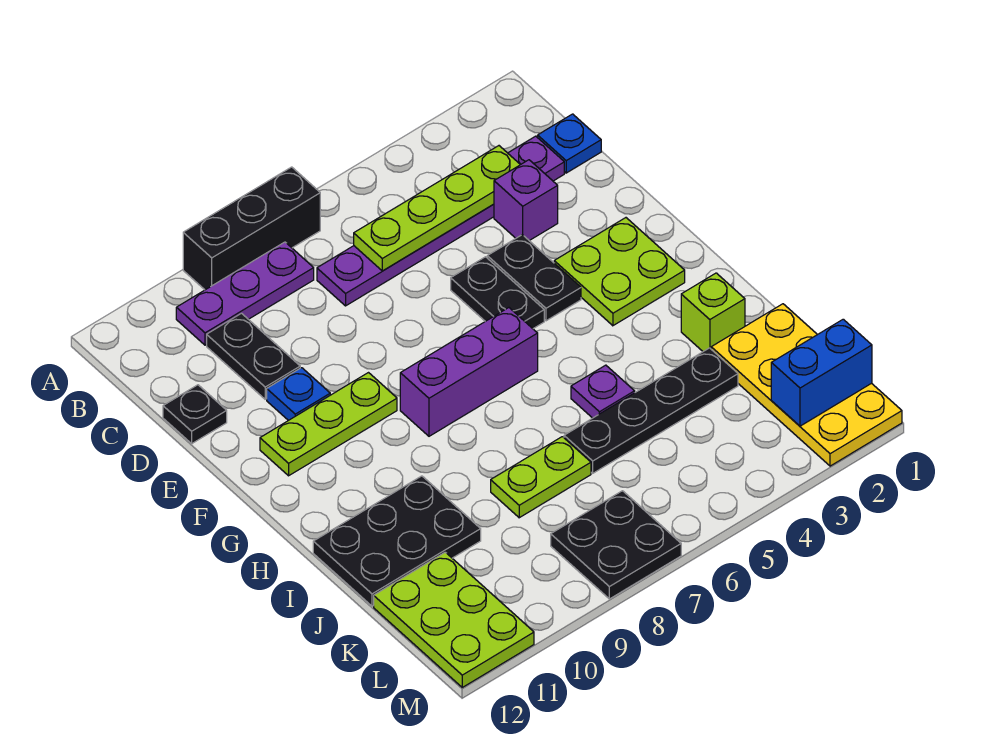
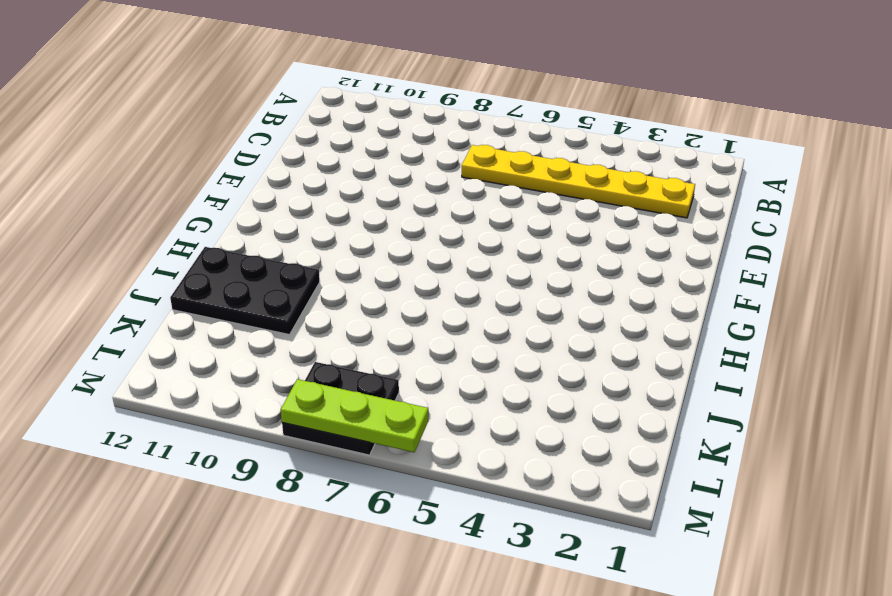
yellow 1x6 plate [462,145,695,218] -> purple 1x6 plate [317,136,564,306]
lime 1x3 plate [281,379,428,452] -> lime 1x3 plate moved to [260,373,397,476]
none -> black 1x3 brick [183,167,320,290]
none -> purple 1x3 plate [176,242,314,345]
none -> blue 1x1 plate [538,114,601,173]

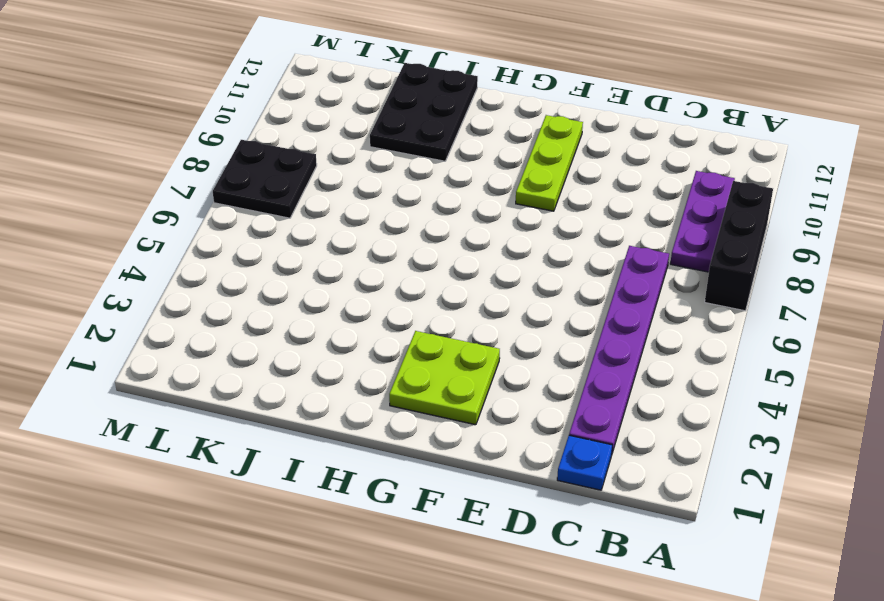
none -> black 1x2 plate [207,313,300,399]
none -> purple 1x1 brick [494,160,558,241]
none -> black 1x1 plate [163,385,227,444]

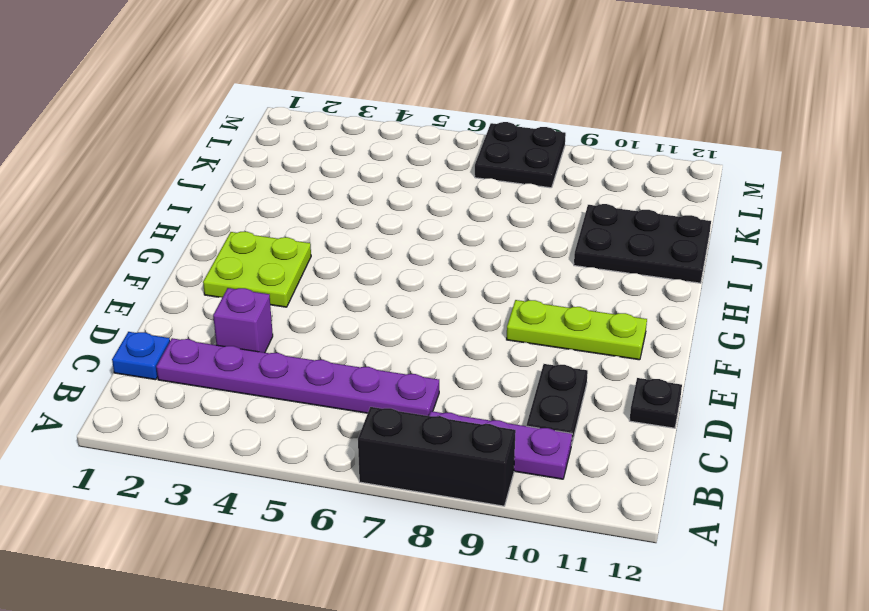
none -> black 1x2 plate [487,235,581,321]
none -> black 1x2 plate [451,257,544,329]
none -> blue 1x1 plate [267,368,330,421]

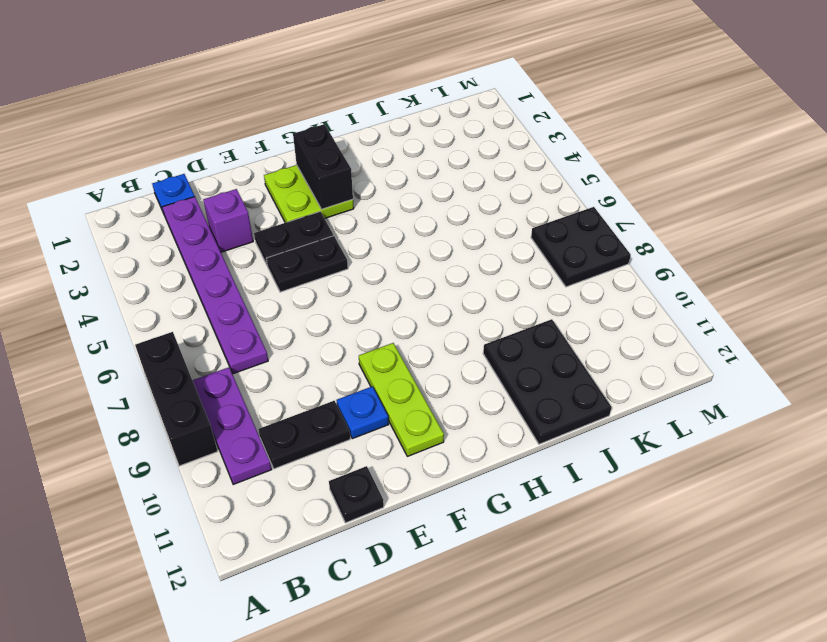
black 1x2 brick [293,124,353,209] -> none
none -> purple 1x3 brick [400,308,538,436]
none -> lime 1x1 brick [681,273,745,351]
none -> purple 1x1 plate [571,365,635,418]

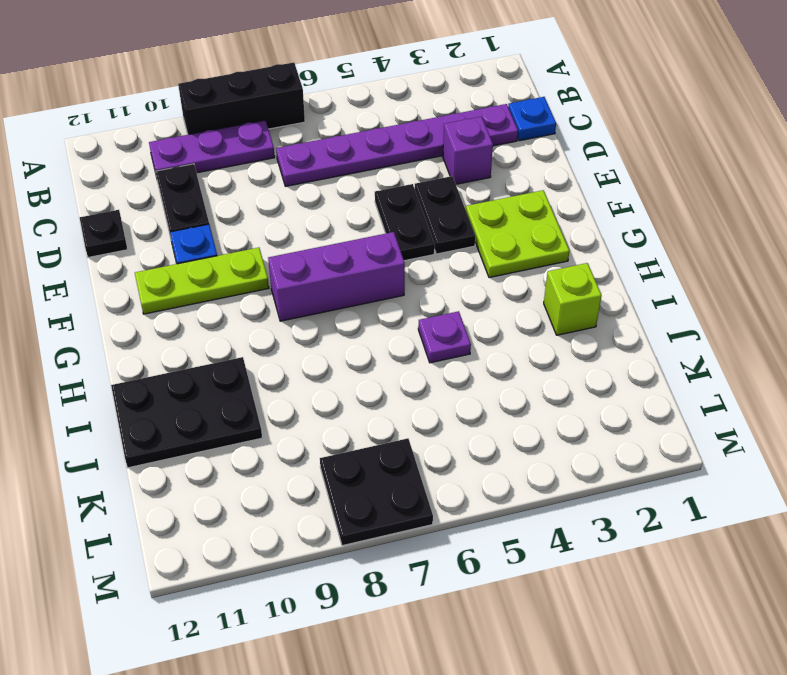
none -> yellow 2x4 plate [711,304,902,466]
none -> black 1x4 plate [564,348,738,473]
none -> lime 1x2 plate [491,437,591,518]

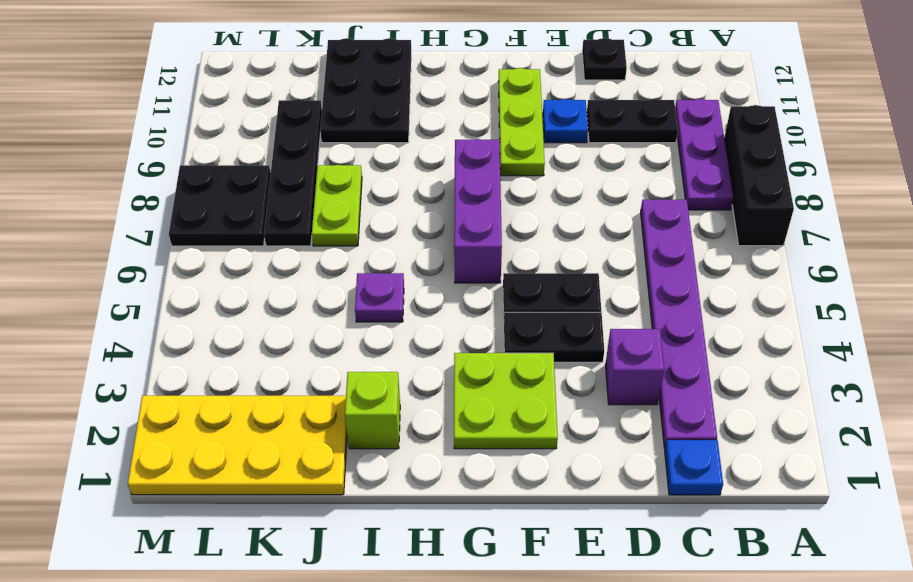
black 1x4 plate [264,99,322,246] -> black 1x4 plate moved to [564,348,738,473]
none -> lime 2x3 plate [374,552,534,687]
none -> lime 1x4 plate [354,146,520,271]
none -> blue 1x2 brick [771,319,872,426]

